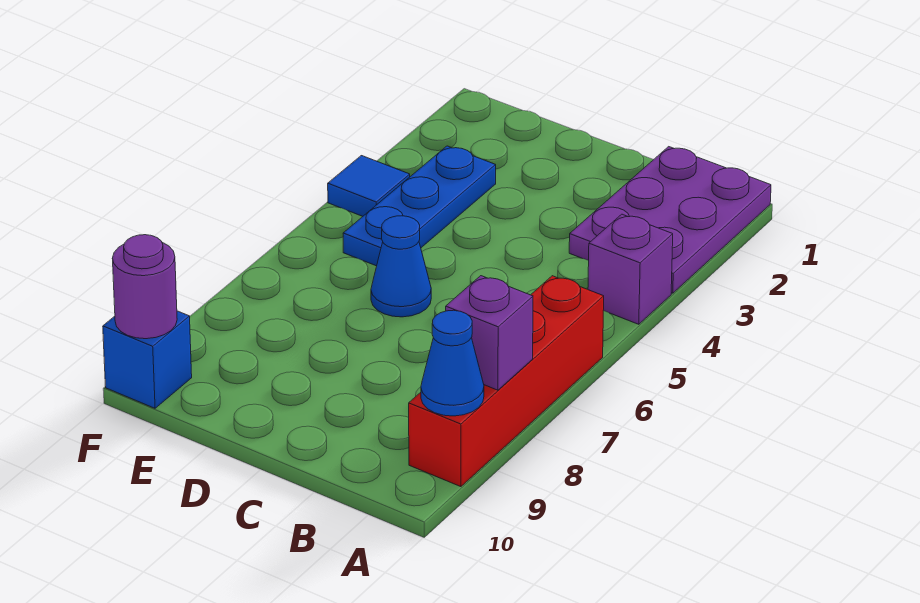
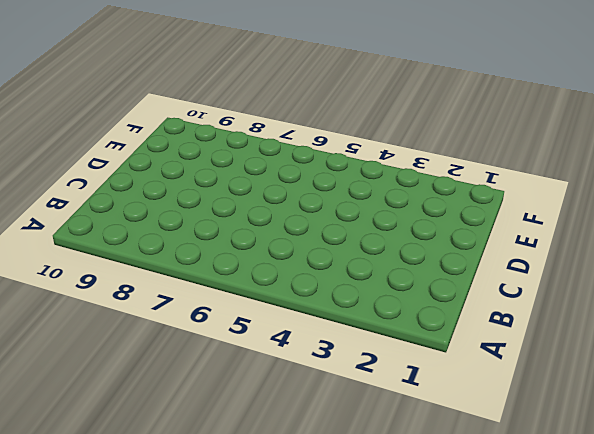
none -> purple 2x3 plate [569,147,771,293]
none -> purple 1x1 brick [588,214,673,324]

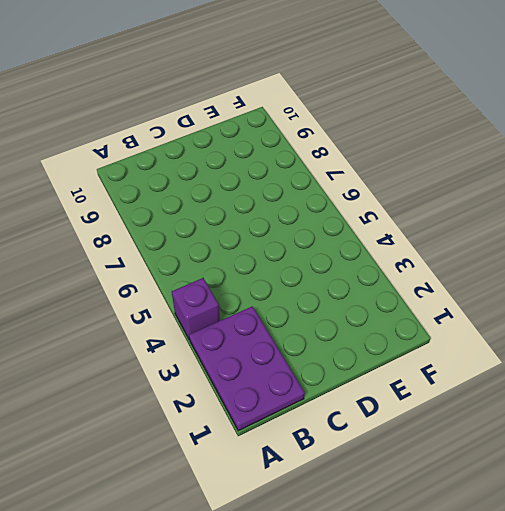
none -> red 1x4 brick [409,276,604,487]
none -> blue 1x1 cone [371,216,431,317]

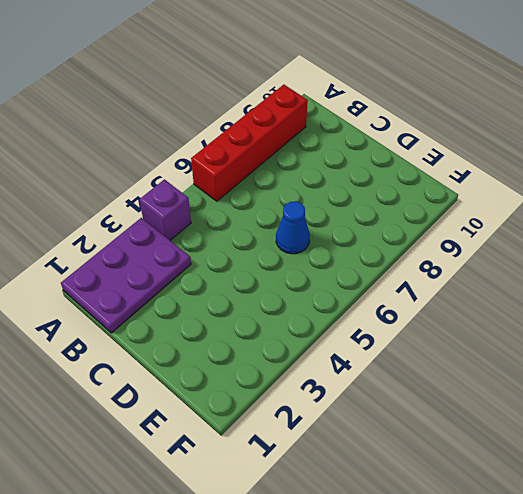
none -> blue 1x3 plate [343,146,496,266]
none -> blue 1x1 tile [328,156,410,217]

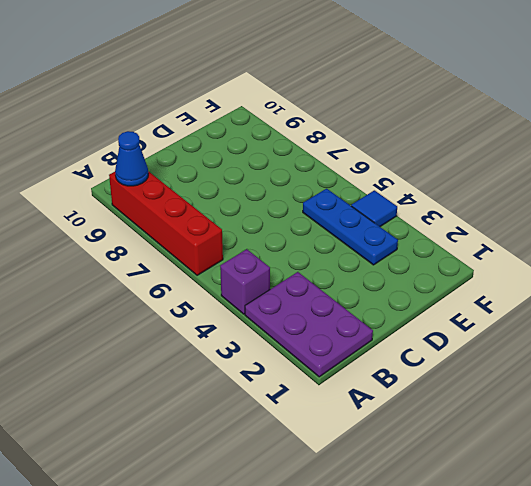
none -> blue 1x1 cone [371,216,431,317]
none -> blue 1x1 brick [103,311,192,408]

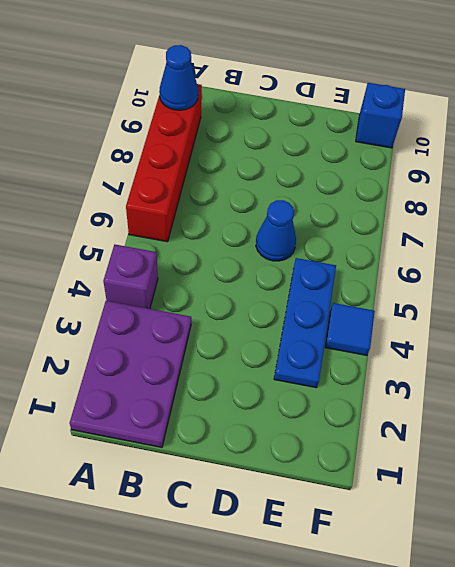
none -> purple 1x1 brick [446,276,533,390]
none -> purple 1x1 round brick [112,235,177,339]

